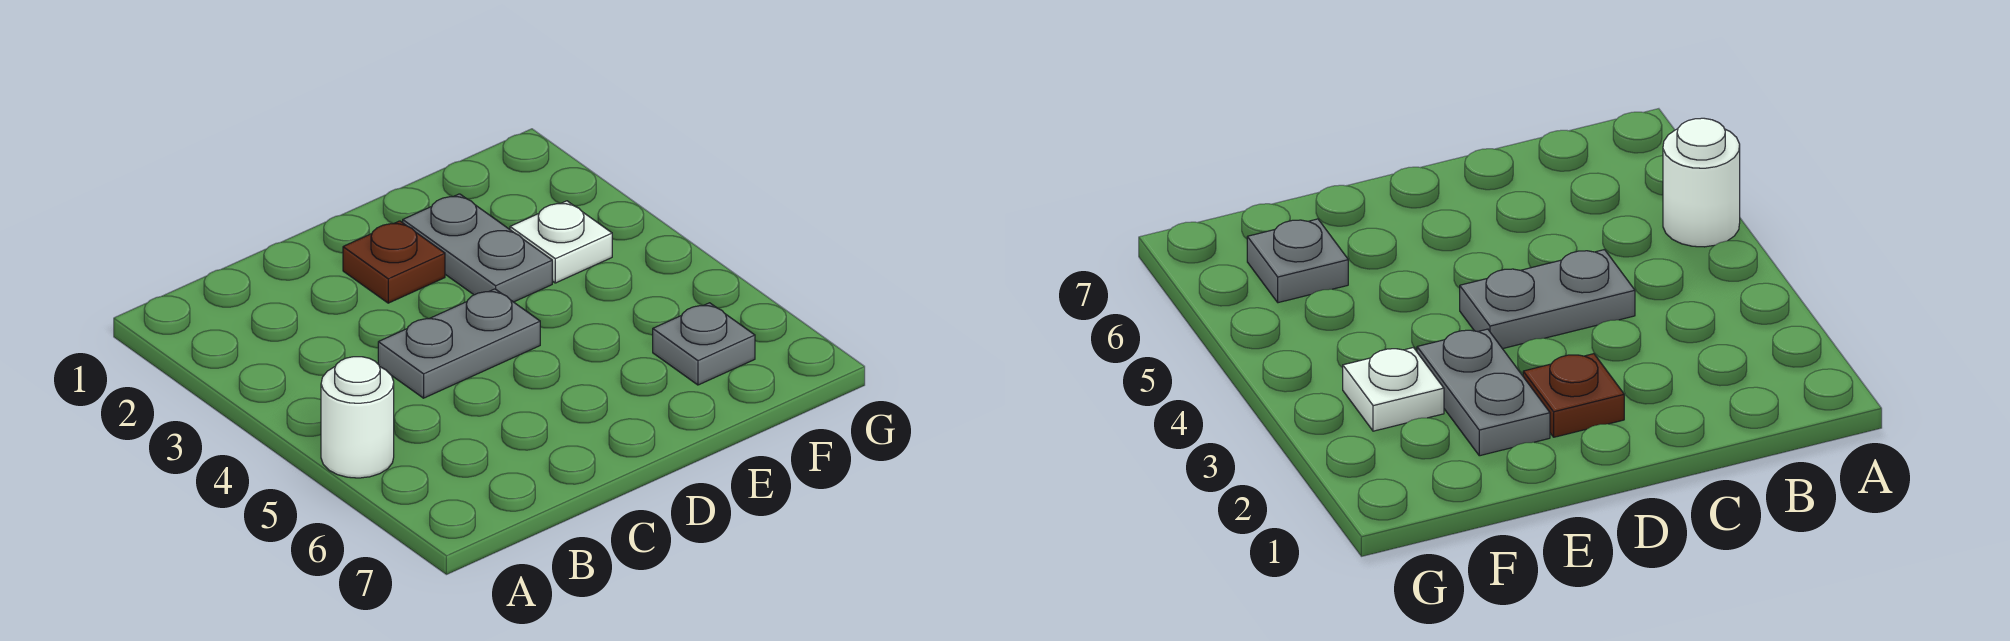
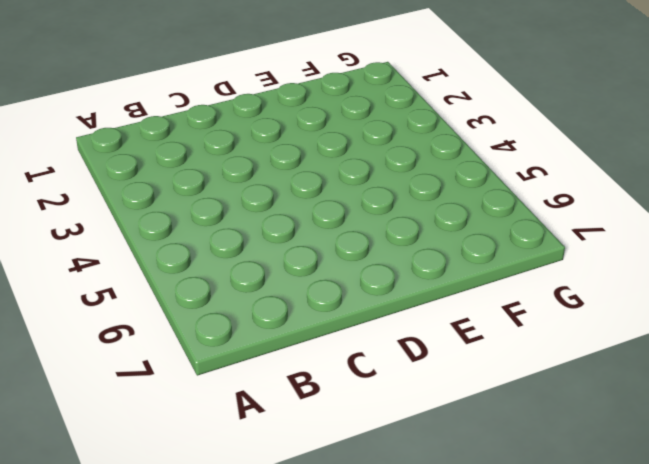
none -> white 1x1 round brick [321,357,394,478]
none -> grey 1x2 plate [378,289,540,398]

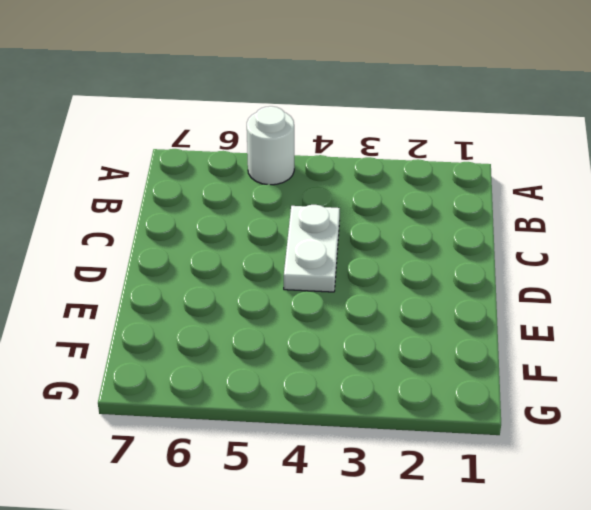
white 1x2 plate [284,205,340,292] -> grey 1x2 plate [378,289,540,398]
none -> brown 1x1 plate [343,221,445,303]
none -> grey 1x2 plate [403,194,552,302]

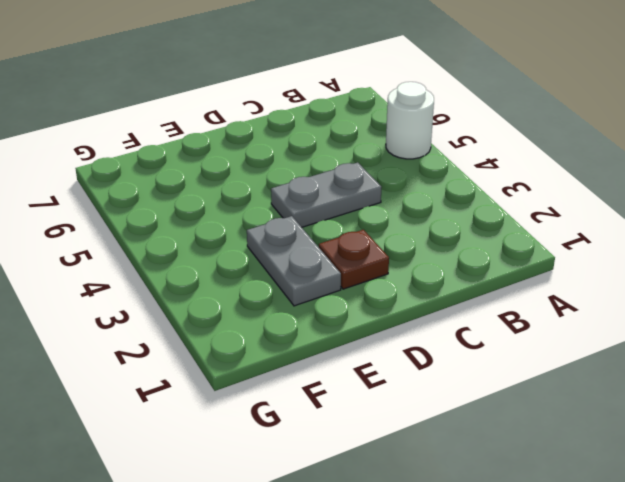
none -> white 1x1 plate [510,201,612,283]
none -> grey 1x1 plate [653,303,755,385]

